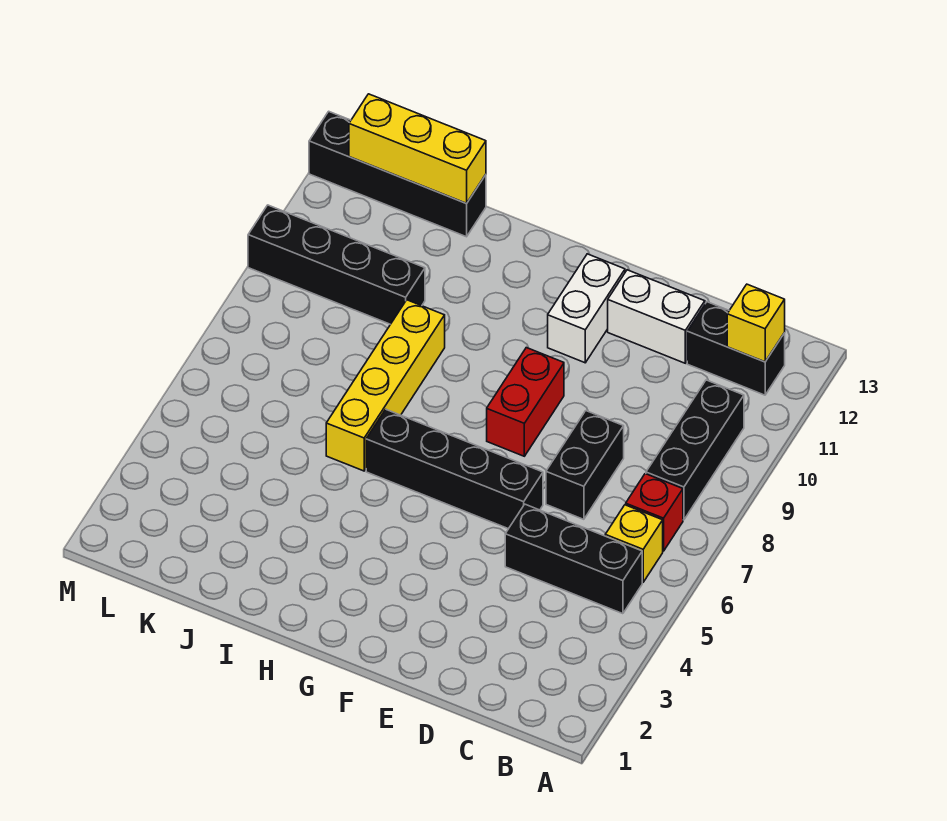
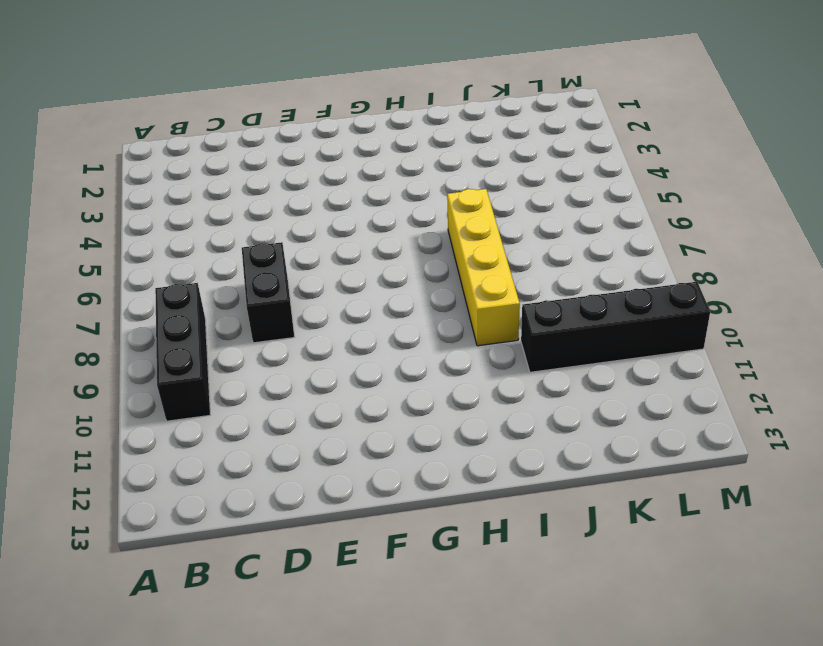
none -> black 1x3 brick [505,504,642,614]
none -> yellow 1x1 brick [605,505,663,582]
none -> red 1x1 brick [626,474,683,551]

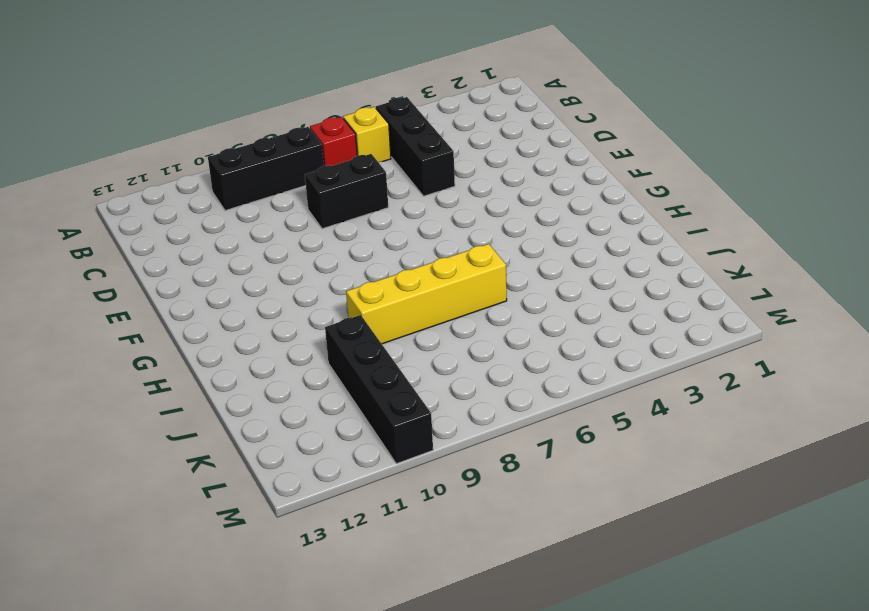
none -> black 1x2 brick [687,302,785,395]
none -> white 1x2 brick [608,270,705,363]
none -> black 1x4 brick [366,409,543,529]

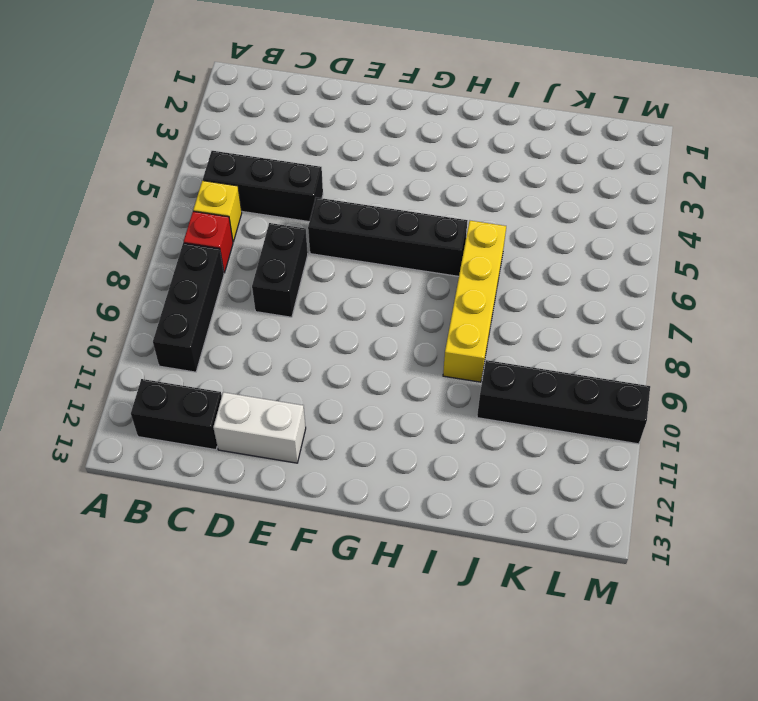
none -> red 1x2 brick [487,348,564,456]
none -> white 1x2 brick [548,254,625,363]
none -> black 1x4 brick [309,111,486,237]

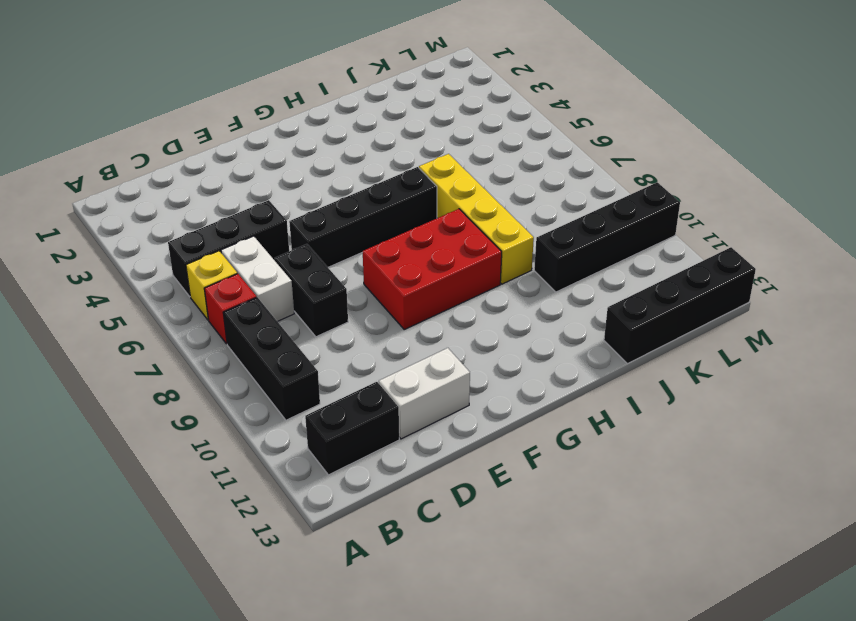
white 1x2 brick [221,236,294,321] -> white 1x2 brick moved to [548,254,625,363]
red 2x3 brick [363,209,502,329] -> red 1x2 brick [487,348,564,456]
none -> yellow 1x1 brick [727,284,785,362]
none -> yellow 1x3 brick [349,94,486,203]

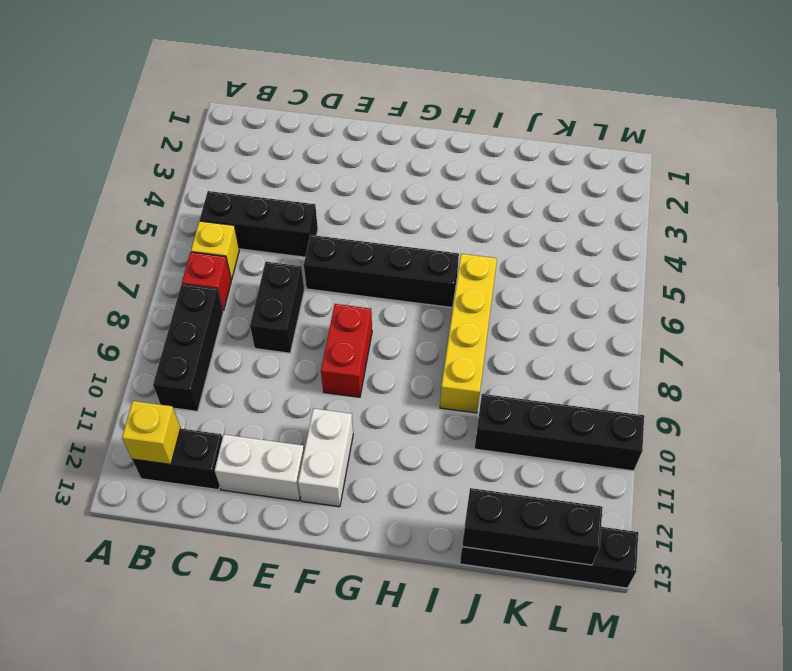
black 1x3 brick [462,488,602,565] -> yellow 1x3 brick [349,94,486,203]

